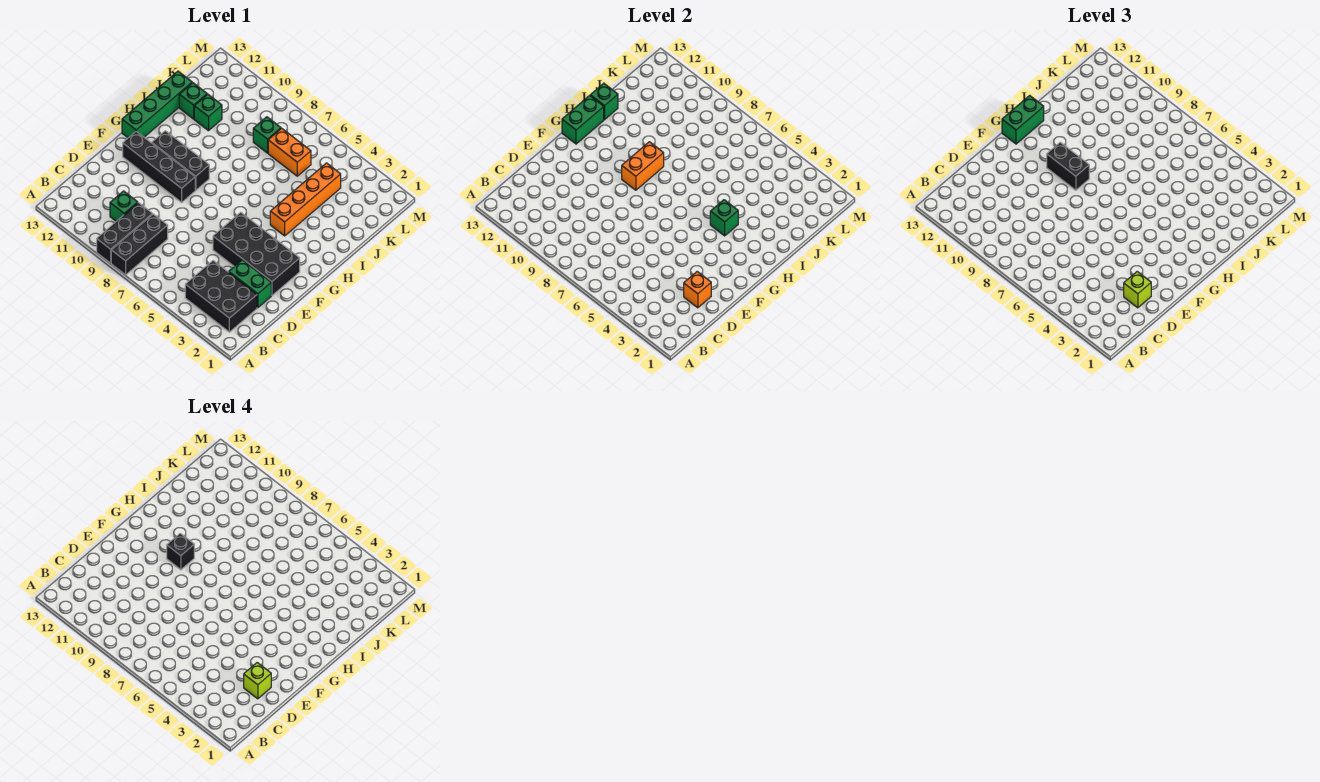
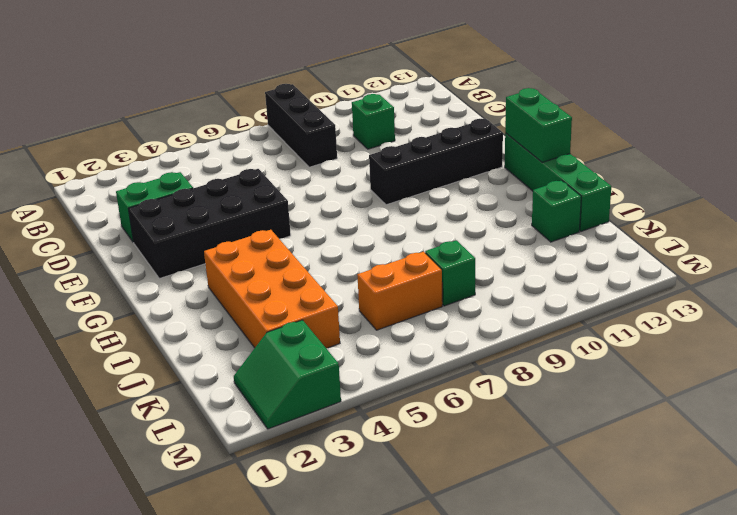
orange 2x4 brick [204,230,340,348] -> orange 1x4 brick [270,163,341,236]
green 2x2 slope [234,320,341,429] -> none
none -> black 1x3 brick [97,203,153,263]
none -> black 2x3 brick [185,261,257,332]
none -> black 1x3 brick [152,131,209,190]

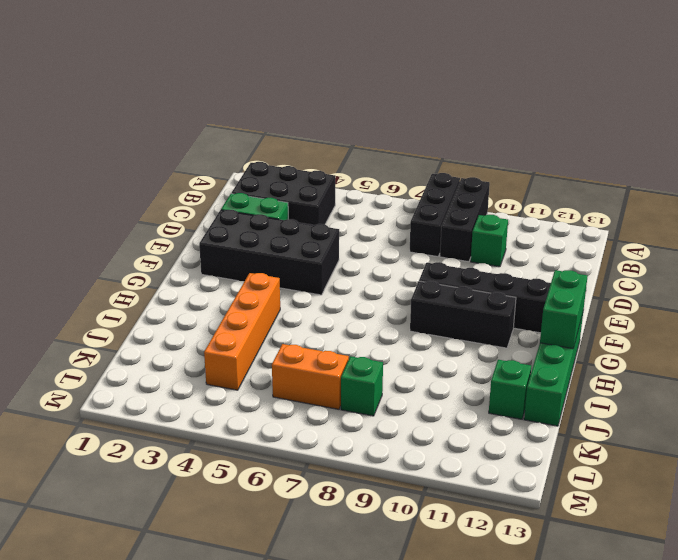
none -> green 1x1 brick [194,94,222,131]
none -> orange 1x1 brick [684,272,711,308]
none -> orange 1x2 brick [622,142,664,190]

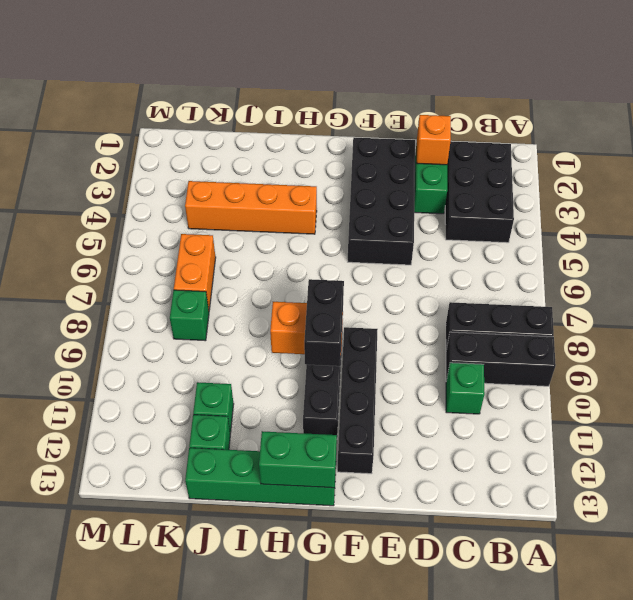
none -> green 1x1 brick [710,200,738,236]
none -> green 1x1 brick [590,83,618,120]
none -> lime 1x1 brick [1124,272,1151,308]

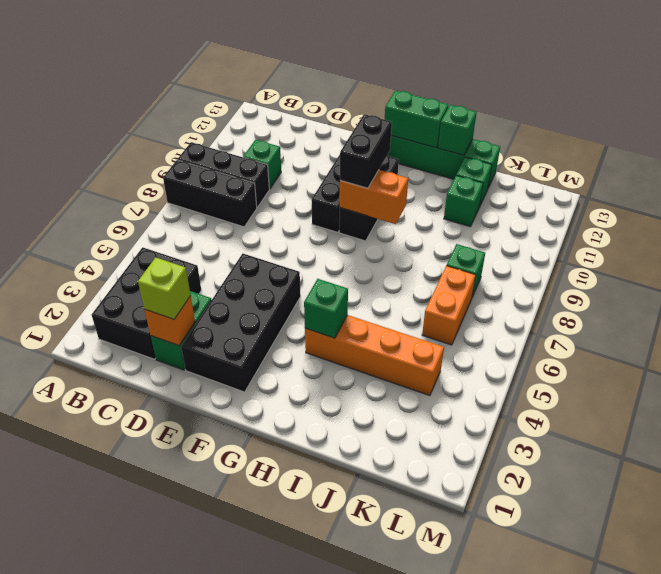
none -> green 1x2 brick [1002,95,1044,144]
none -> lime 1x1 brick [244,663,271,699]
none -> black 1x1 brick [167,533,194,570]

